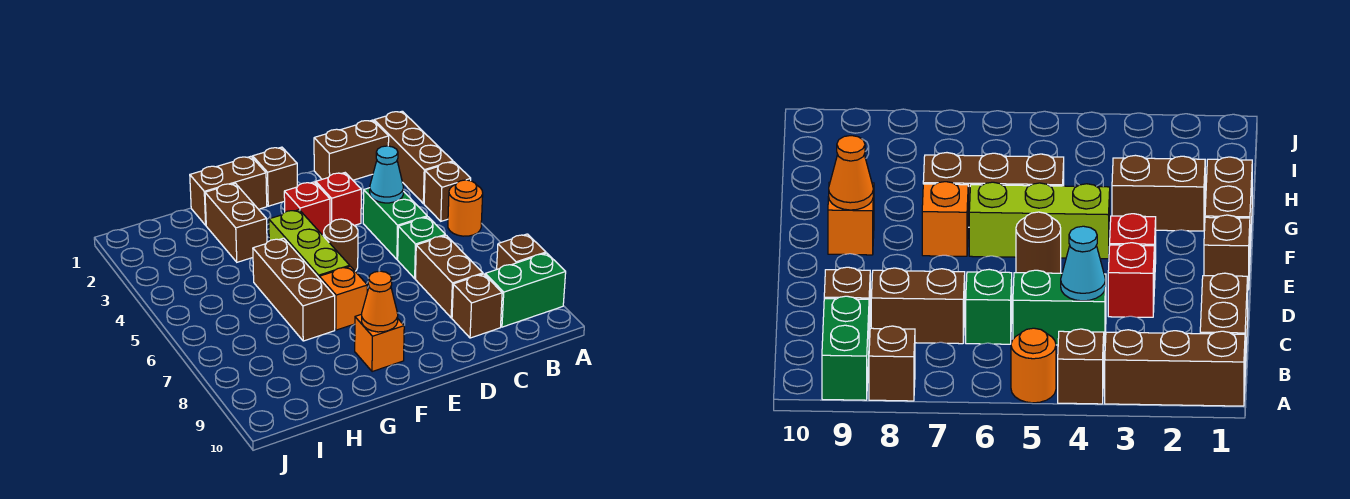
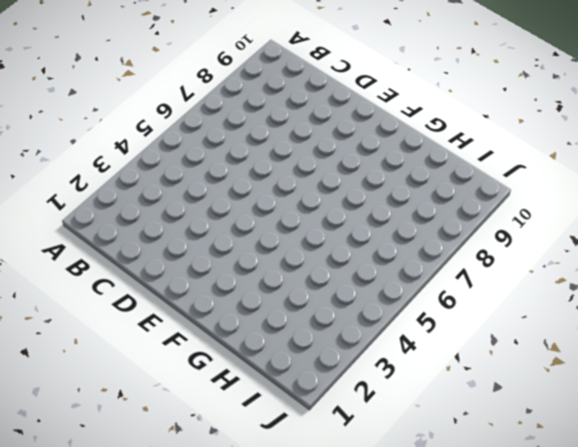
none -> brown 1x3 brick [374,111,453,204]
none -> brown 1x1 brick [424,162,471,221]
none -> orange 1x1 round brick [448,180,483,236]

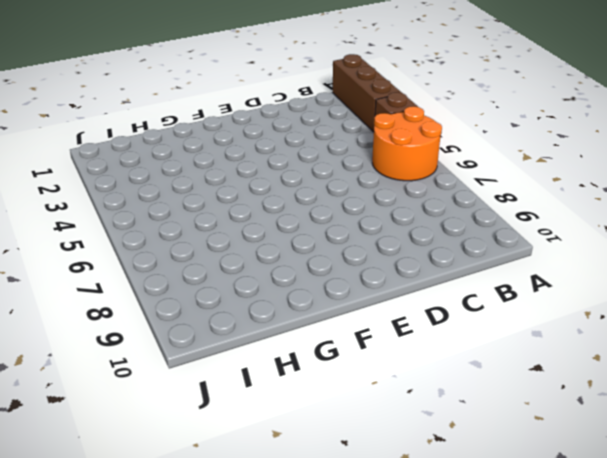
orange 2x2 round brick [372,106,442,181] -> orange 1x1 round brick [448,180,483,236]
none -> brown 1x1 brick [497,234,546,269]
none -> green 1x2 brick [485,253,566,327]
none -> brown 1x2 brick [314,120,389,180]

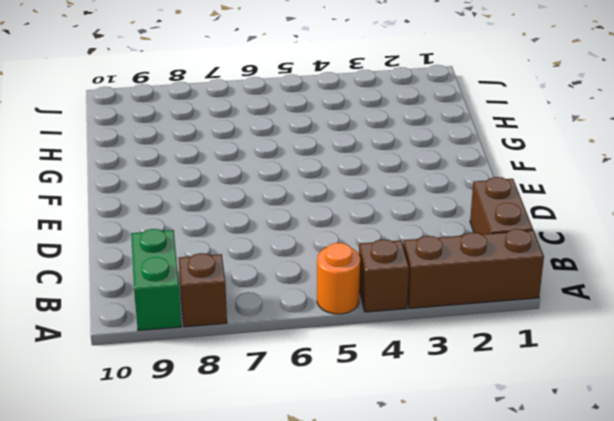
none -> green 1x2 brick [363,188,427,260]
none -> green 1x1 brick [398,217,445,278]
none -> brown 1x2 brick [415,235,483,318]

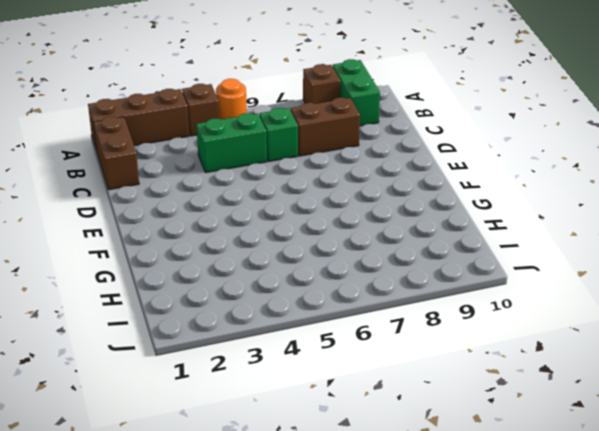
none -> brown 1x1 brick [452,274,502,338]
none -> red 1x1 brick [316,173,361,225]
none -> brown 1x1 brick [253,147,297,206]

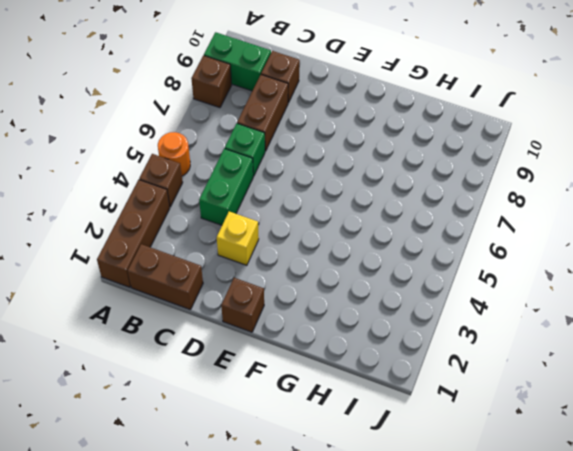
yellow 1x1 brick [217,212,259,265] -> red 1x1 brick [316,173,361,225]
none -> red 1x1 brick [284,182,330,235]
none -> brown 1x1 round brick [323,219,358,271]
none -> brown 1x2 brick [190,156,267,225]

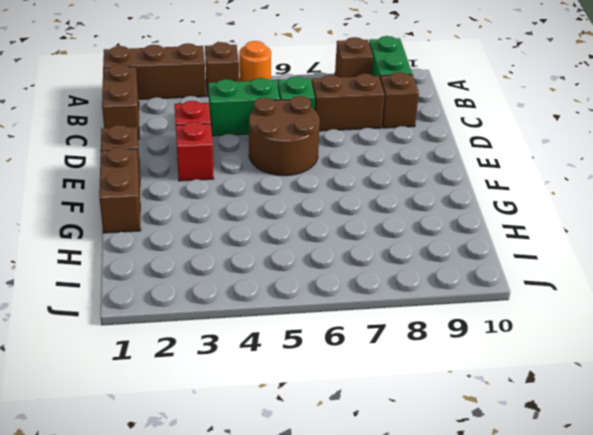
brown 2x2 round brick [249,96,320,176] -> brown 1x1 round brick [323,219,358,271]
none -> lime 1x3 brick [269,210,350,277]
none -> orange 1x1 brick [319,266,367,330]
none -> orange 1x1 brick [355,314,404,372]

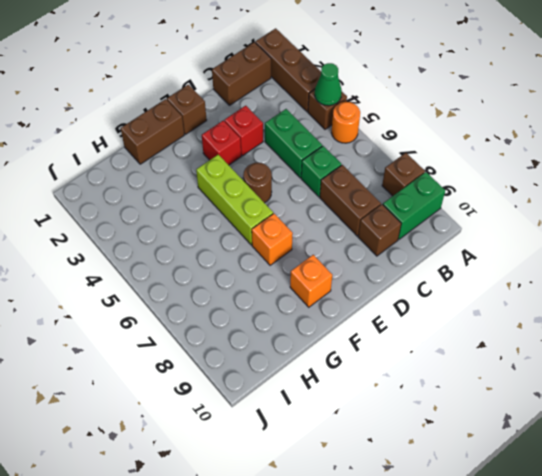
green 1x1 cone [315,63,342,106] -> none
none -> brown 1x2 brick [205,183,267,262]
none -> brown 1x3 brick [253,238,335,341]
none -> cyan 1x1 cone [370,146,403,203]

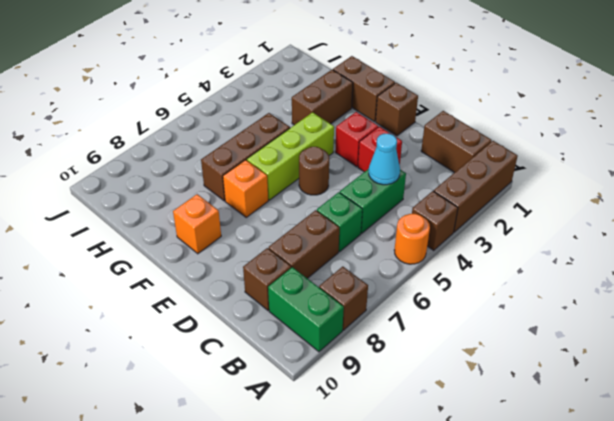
none -> orange 1x1 cone [362,271,398,332]

